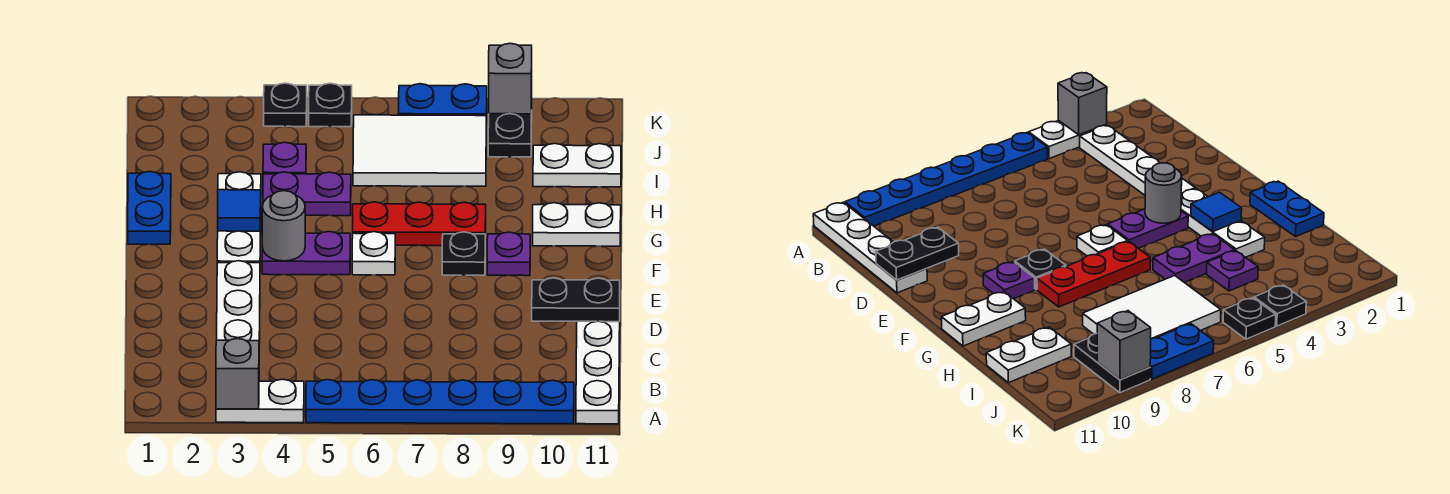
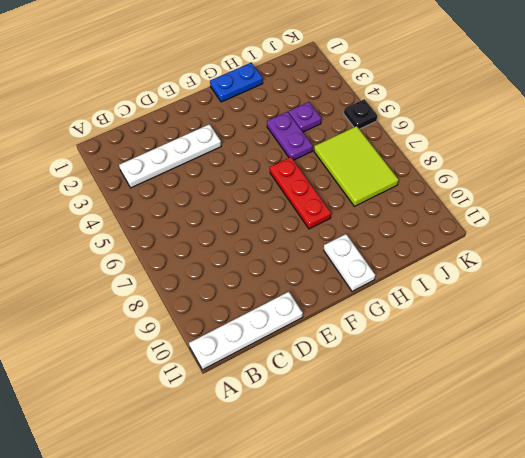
lime 2x3 tile [314,126,399,206] -> white 2x3 tile [353,115,486,186]
none -> white 1x2 plate [216,379,304,423]
none -> blue 1x6 plate [306,380,574,424]
none -> white 1x3 plate [217,172,261,263]

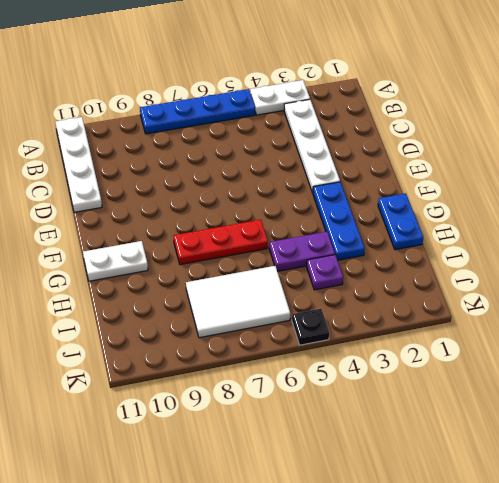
blue 1x4 plate [140,89,255,134] -> blue 1x6 plate [306,380,574,424]
blue 1x3 plate [313,182,365,260] -> white 1x3 plate [217,172,261,263]
none -> purple 1x2 plate [262,232,350,275]
none -> white 1x1 plate [352,232,395,275]
none -> black 1x1 plate [442,232,485,275]

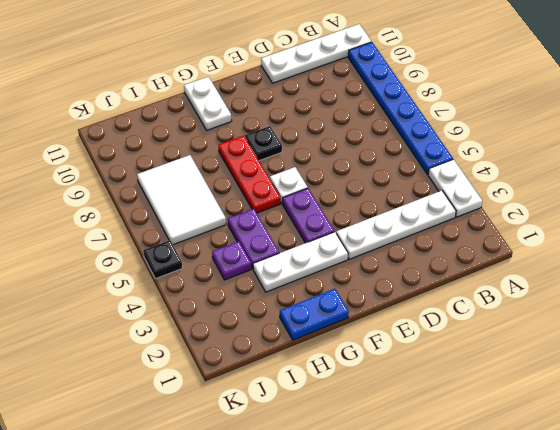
none -> purple 1x1 plate [487,232,530,276]
none -> white 1x2 plate [533,143,621,187]
none -> black 1x2 plate [488,110,532,157]

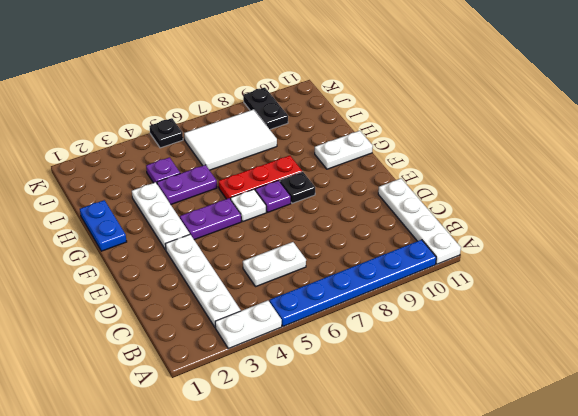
white 1x2 plate [243,242,306,286] -> white 1x2 plate moved to [533,143,621,187]
purple 1x1 plate [255,180,291,212] -> purple 1x1 plate moved to [487,232,530,276]
none -> black 1x1 plate [264,83,307,127]
none -> blue 1x2 plate [399,84,487,123]
none -> grey 1x1 brick [216,339,259,409]

